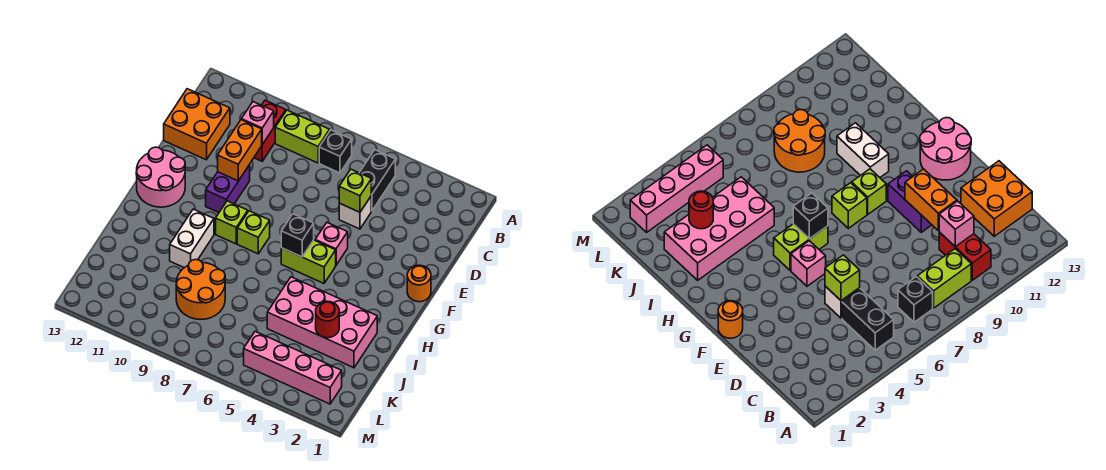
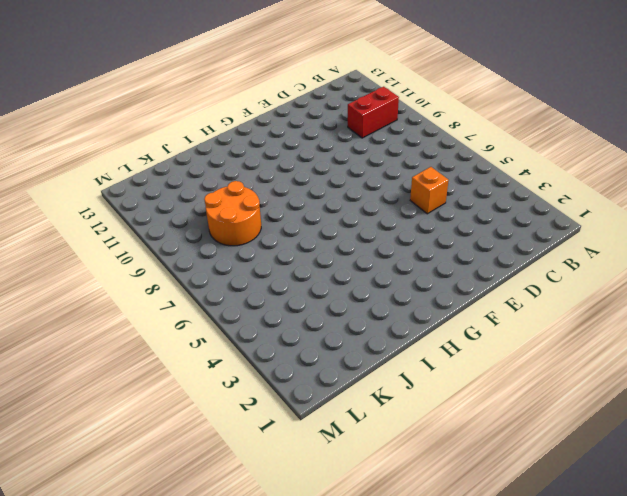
orange 1x1 brick [410,167,449,214] -> white 1x1 brick [339,197,371,229]
none -> black 1x2 brick [359,150,395,211]
none -> black 1x1 brick [319,130,352,173]
none -> lime 1x2 brick [275,110,330,163]

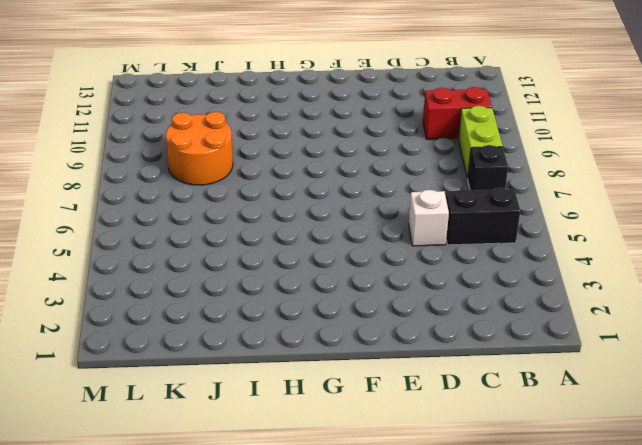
none -> orange 2x2 brick [164,89,230,160]
none -> purple 1x2 brick [206,165,250,213]
none -> orange 1x1 round brick [407,265,431,302]

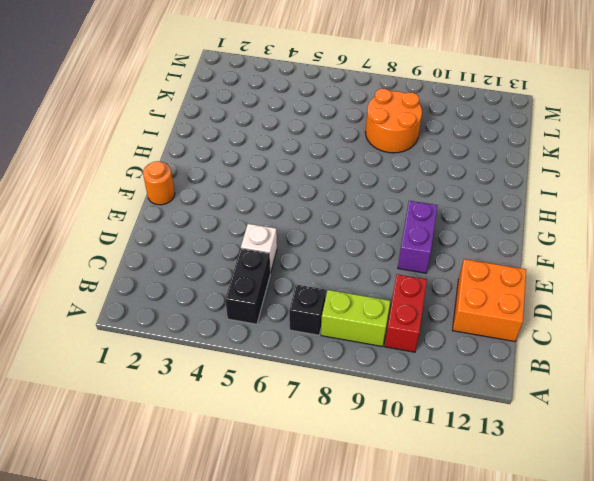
none -> pink 1x1 brick [315,223,348,265]
none -> pink 2x2 round brick [136,147,185,207]
none -> lime 1x2 brick [281,240,336,283]

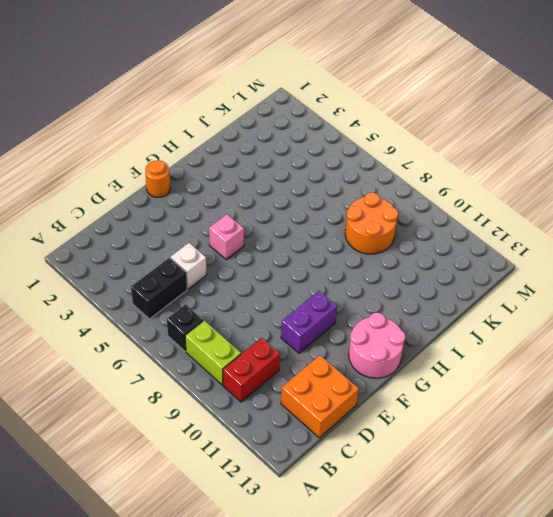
none -> lime 1x2 brick [281,240,336,283]
none -> lime 1x1 brick [237,211,270,254]
none -> lime 1x1 brick [216,201,248,244]

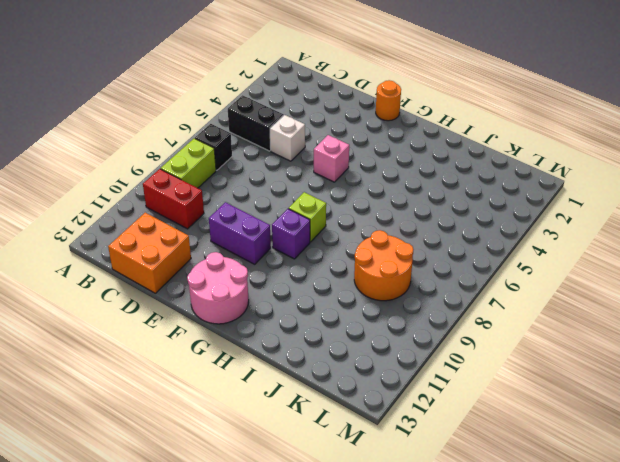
purple 1x1 brick [272,209,310,259] -> lime 1x1 brick [216,201,248,244]
none -> lime 1x2 brick [281,240,336,283]
none -> white 1x2 brick [170,209,214,268]
none -> pink 2x4 brick [267,277,377,368]

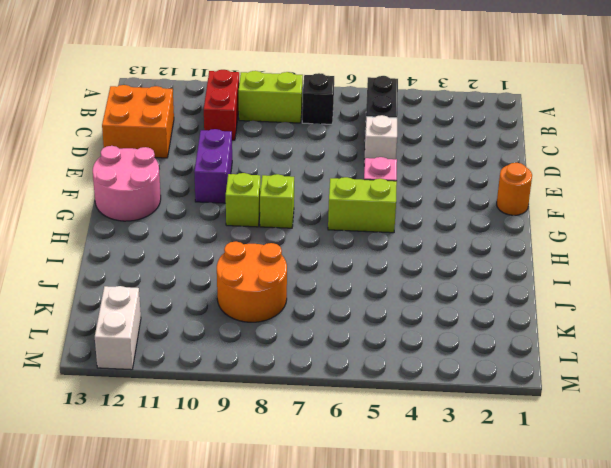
white 1x2 brick [95,286,141,370] -> white 1x2 brick moved to [170,209,214,268]
none -> pink 2x4 brick [267,277,377,368]
none -> pink 1x4 brick [244,331,342,404]
none -> pink 1x1 brick [241,102,274,144]

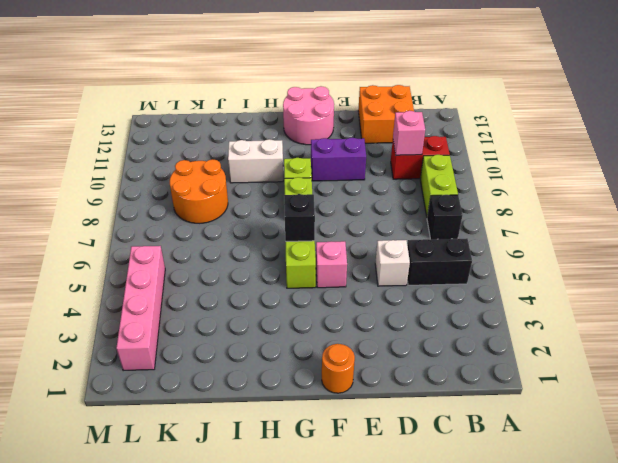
none -> pink 2x4 brick [267,277,377,368]
none -> lime 1x1 brick [339,169,371,212]
none -> orange 1x2 brick [218,120,262,181]

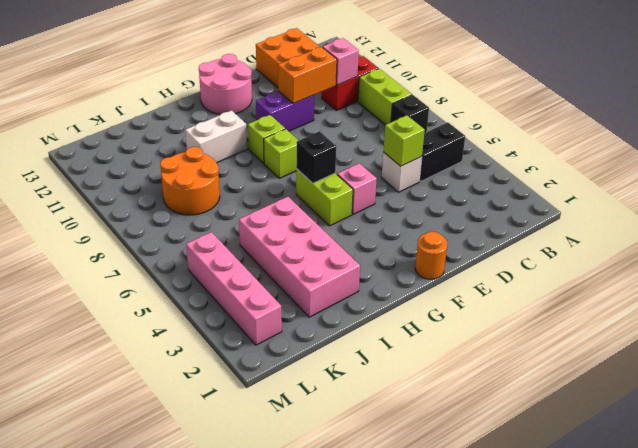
none -> red 1x1 round brick [316,301,339,338]

